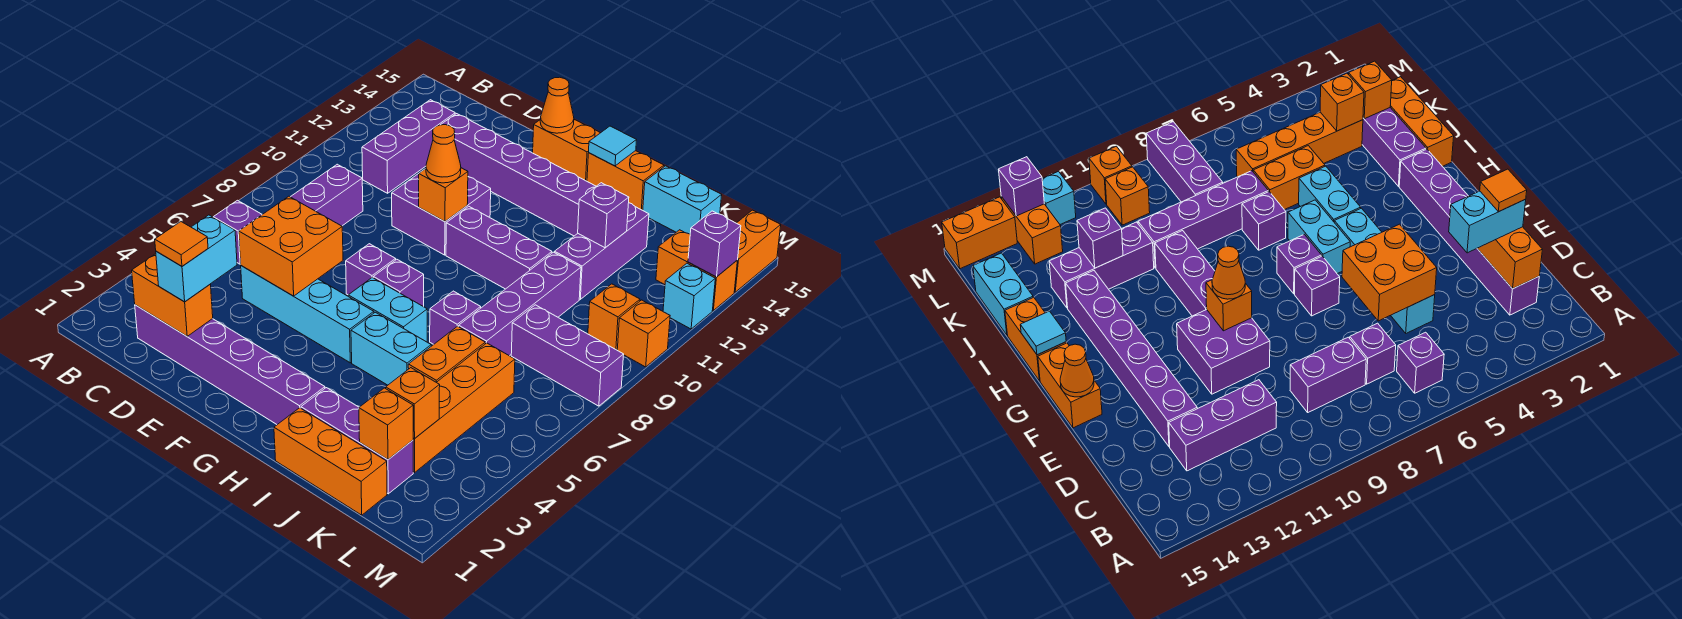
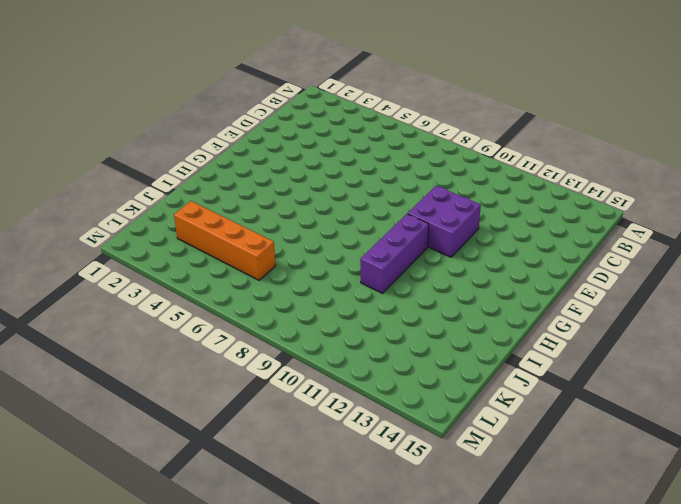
none -> purple 1x1 brick [213,200,262,264]
none -> purple 1x6 brick [135,305,325,425]
none -> purple 1x1 brick [1350,323,1396,384]
none -> purple 1x2 brick [291,164,363,226]

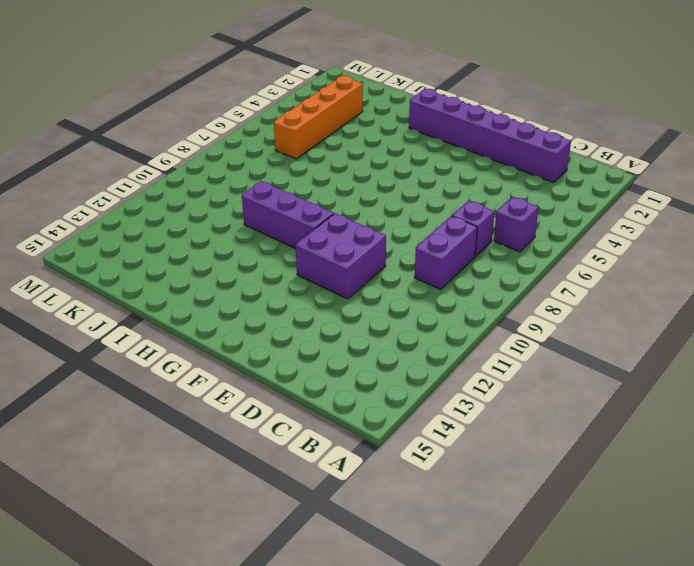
none -> purple 1x3 brick [362,100,455,193]
none -> cyan 1x4 brick [241,266,374,363]
none -> purple 1x6 brick [441,114,596,236]
none -> purple 1x1 brick [346,244,396,295]

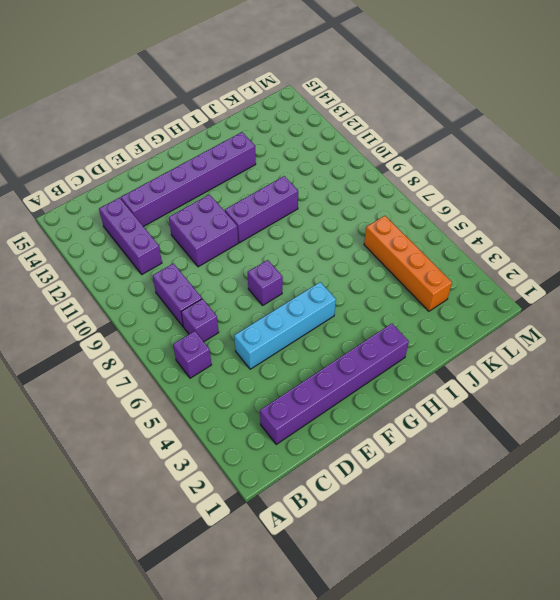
none -> orange 1x2 brick [533,119,600,181]
none -> cyan 1x2 brick [348,278,427,342]
none -> purple 1x1 brick [373,259,424,307]
none -> cyan 1x2 brick [351,312,431,385]

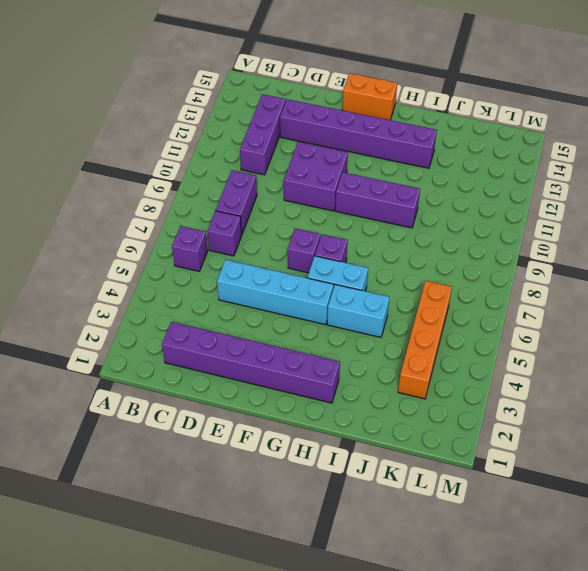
none -> orange 1x2 brick [587,151,664,210]
none -> orange 1x3 brick [274,408,387,515]
none -> purple 1x3 brick [301,388,413,494]
none -> purple 1x1 brick [430,291,481,344]

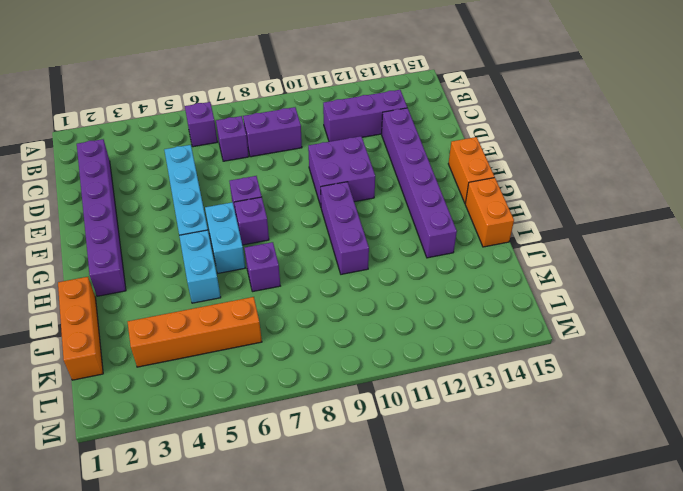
none -> purple 1x3 brick [301,388,413,494]
none -> orange 1x2 brick [408,326,485,382]
none -> purple 1x4 brick [459,252,581,356]
none -> purple 1x3 brick [555,203,649,299]

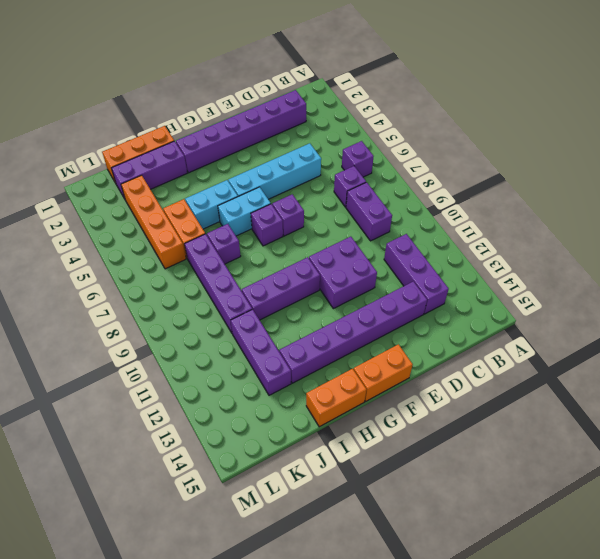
none -> cyan 1x2 brick [643,166,722,234]
none -> purple 1x3 brick [511,305,624,406]
none -> orange 1x1 brick [588,284,640,350]
none -> orange 1x2 brick [656,230,738,310]

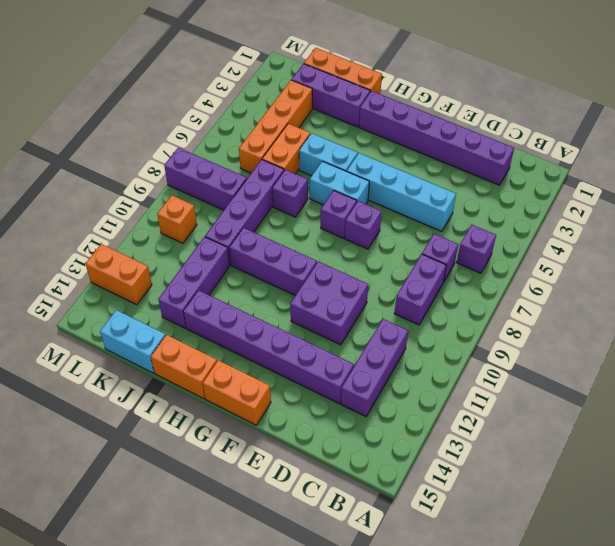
none -> orange 1x1 brick [617,300,670,367]
none -> cyan 1x1 brick [663,263,715,329]
none -> orange 1x2 brick [734,210,781,292]
none -> orange 1x2 brick [132,254,213,336]

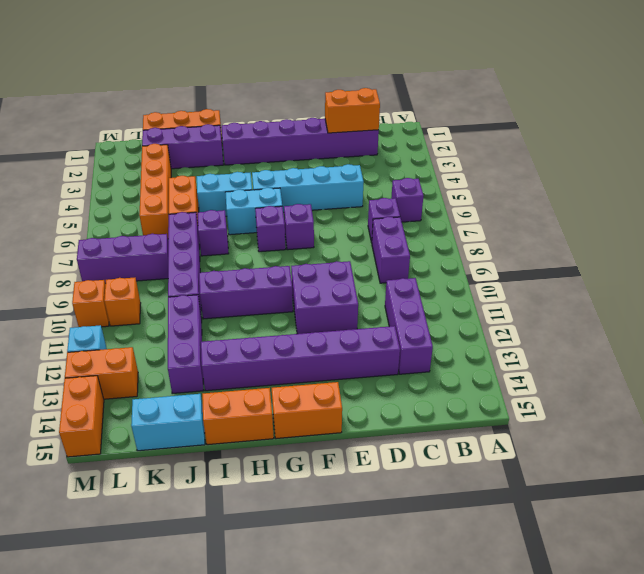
none -> orange 2x2 brick [239,196,343,296]
none -> orange 1x1 brick [419,168,468,222]
none -> orange 1x1 cone [540,77,574,133]
none -> cyan 1x1 tile [589,126,637,166]

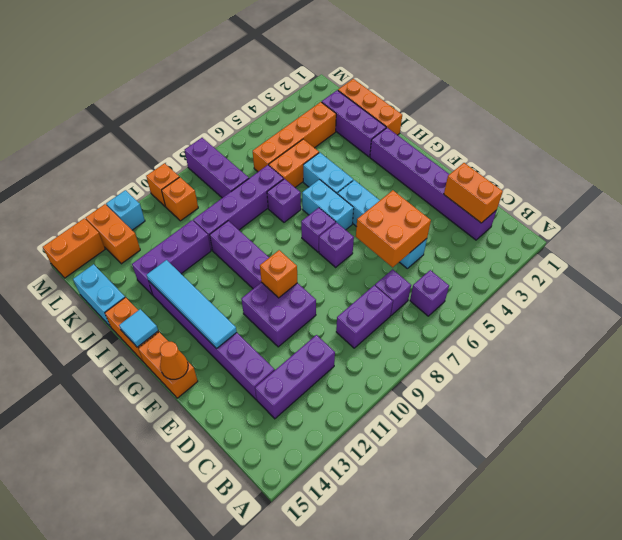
cyan 1x4 tile [147,260,237,349] -> none
none -> purple 1x1 brick [578,183,629,248]
none -> orange 1x1 brick [359,388,413,460]
none -> orange 1x1 brick [386,368,440,439]
none -> purple 1x1 brick [688,211,741,277]

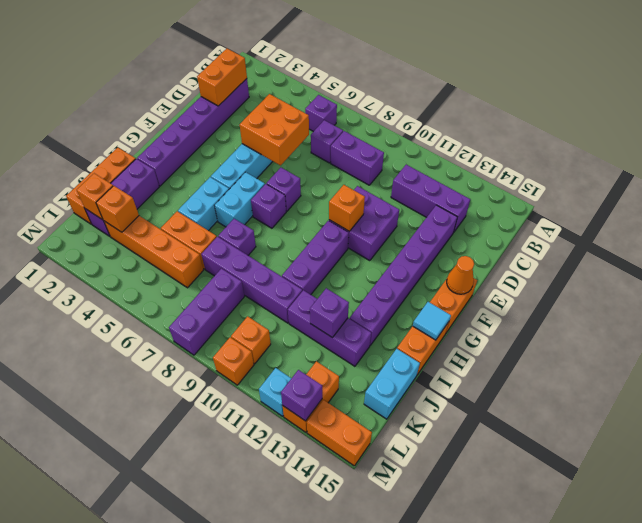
none -> cyan 1x2 brick [156,215,237,302]
none -> orange 1x1 cone [426,125,461,183]
none -> orange 1x1 tile [155,222,208,266]

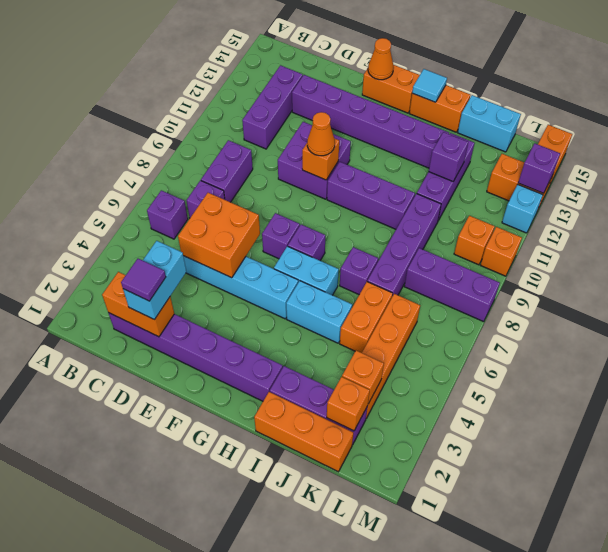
purple 1x1 tile [121,259,166,301] -> orange 1x1 tile [155,222,208,266]

